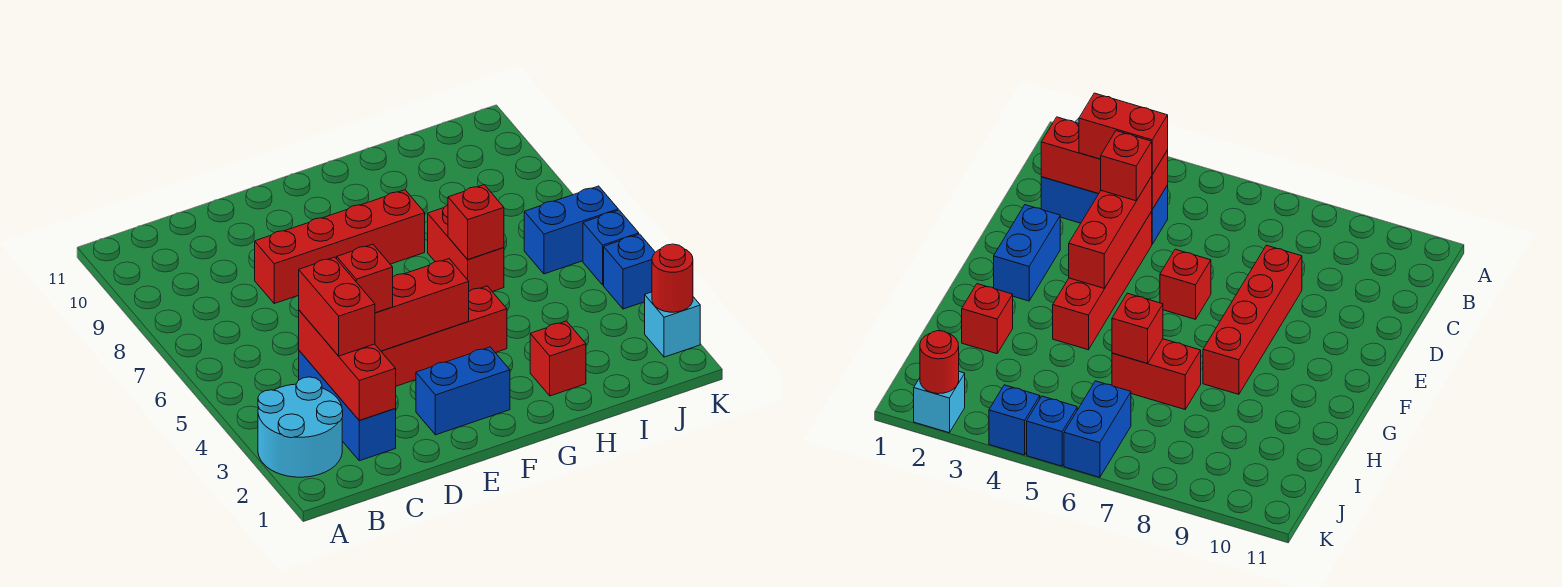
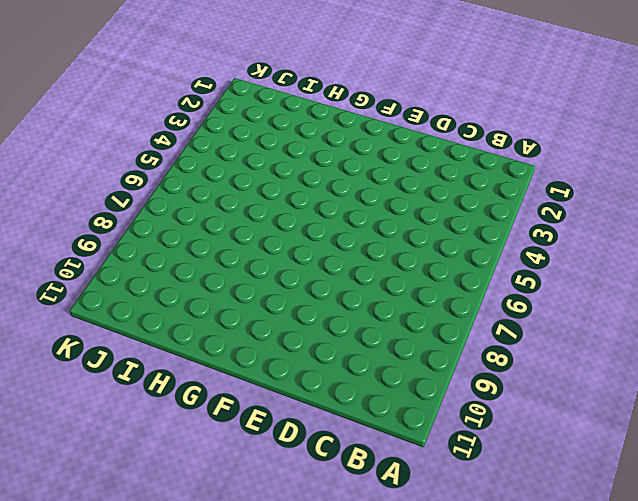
none -> cyan 2x2 round brick [258,377,343,477]
none -> blue 1x3 brick [299,351,396,461]
none -> red 1x4 brick [381,286,507,386]

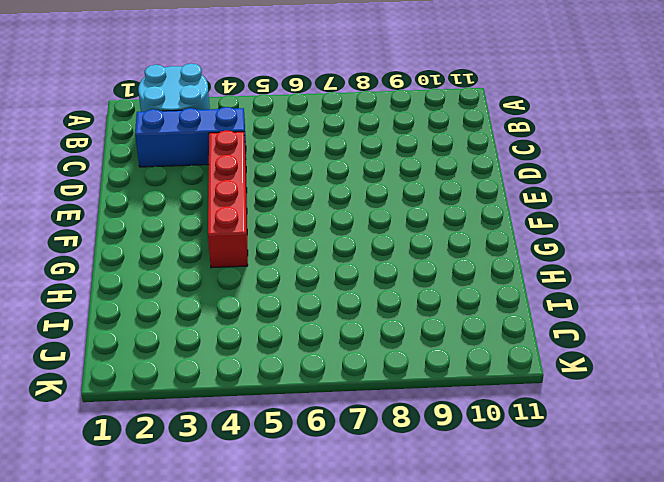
none -> red 1x4 brick [255,190,425,304]
none -> blue 1x2 brick [416,347,510,435]
none -> red 1x1 brick [1160,249,1211,319]

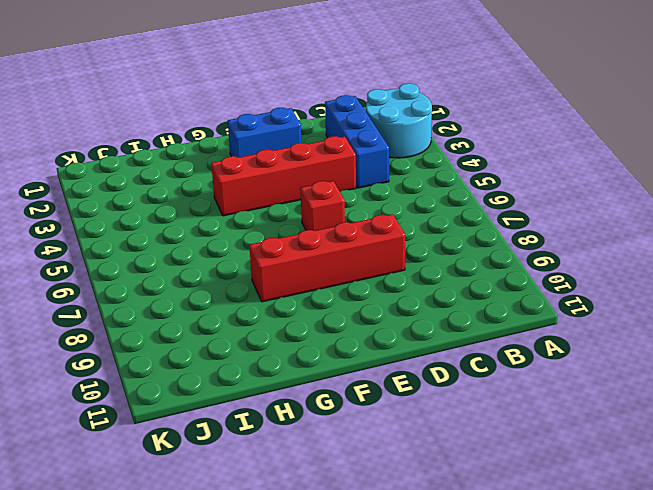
none -> red 1x1 brick [530,321,586,396]
none -> red 1x2 brick [428,205,504,292]
none -> blue 1x2 brick [524,186,618,274]

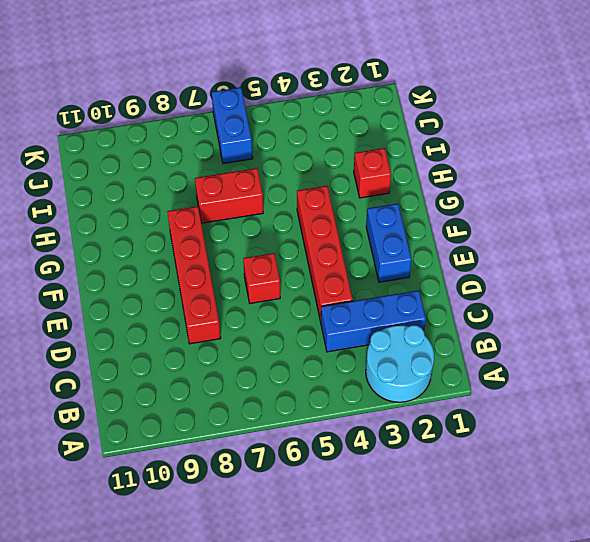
none -> cyan 1x1 brick [645,292,700,357]
none -> blue 1x1 brick [604,234,655,309]
none -> blue 1x1 brick [583,210,639,285]

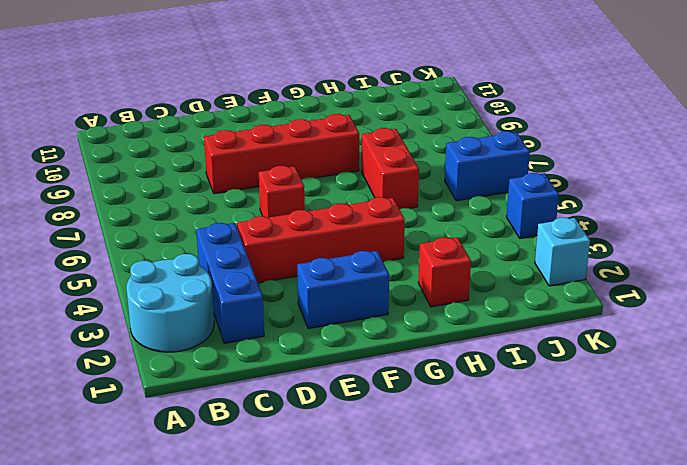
none -> blue 1x1 brick [583,210,639,285]
none -> red 1x3 brick [299,310,396,420]
none -> red 1x3 brick [375,259,469,351]

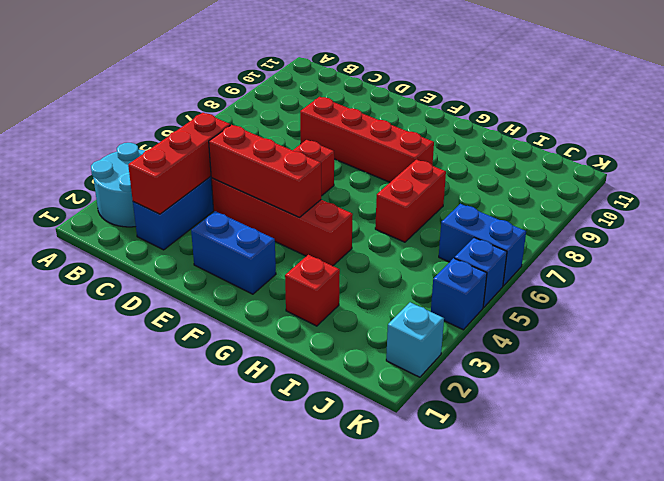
none -> red 1x1 brick [448,185,504,260]
none -> red 1x1 round brick [652,244,693,312]
none -> red 1x2 brick [299,257,375,356]

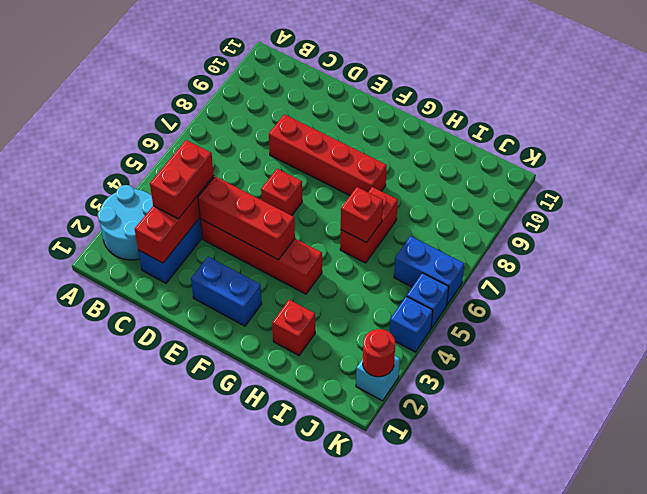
none -> red 1x1 brick [337,244,393,313]

